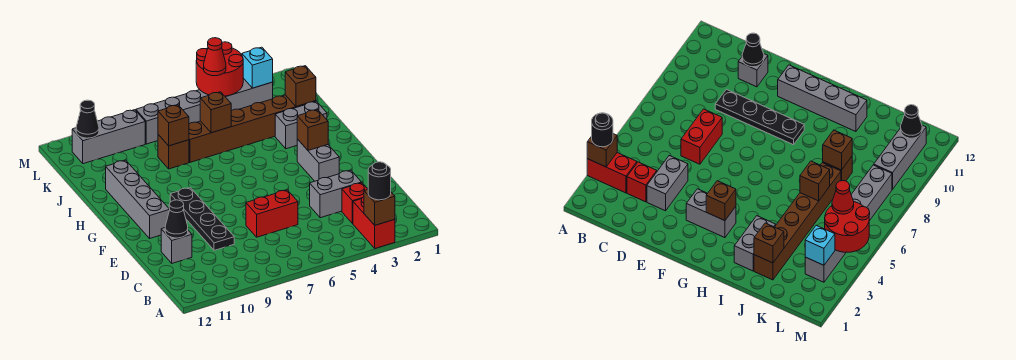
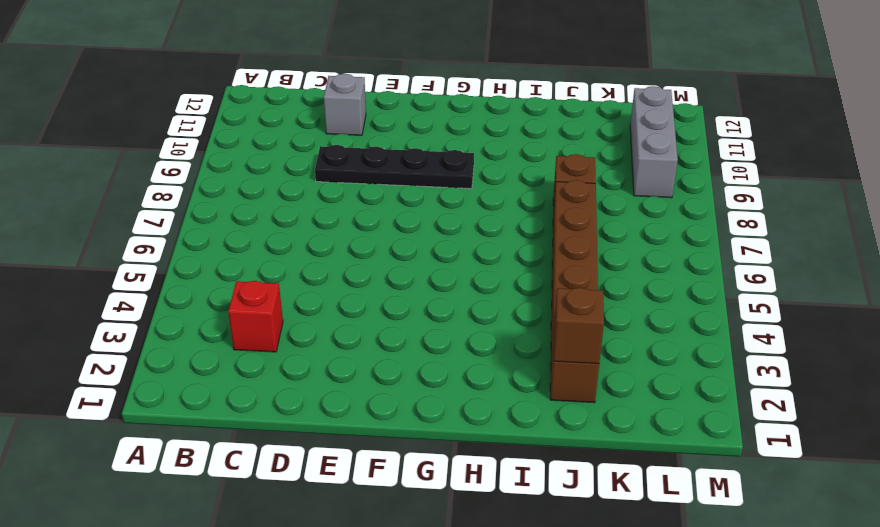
none -> red 1x2 brick [353,197,395,248]
none -> grey 1x2 brick [310,170,362,218]
none -> red 1x2 brick [246,190,298,237]

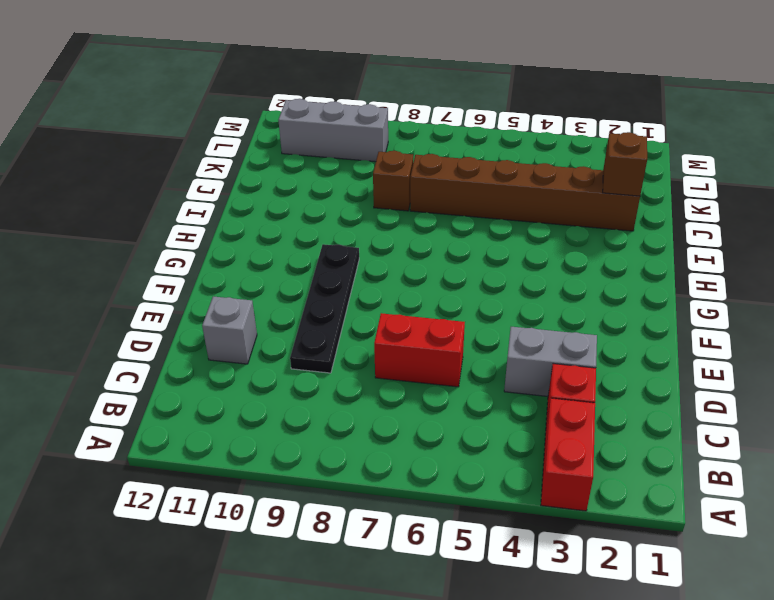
none -> grey 1x2 brick [297,139,339,181]
none -> grey 1x4 brick [106,160,170,238]
none -> grey 1x2 brick [275,101,327,149]

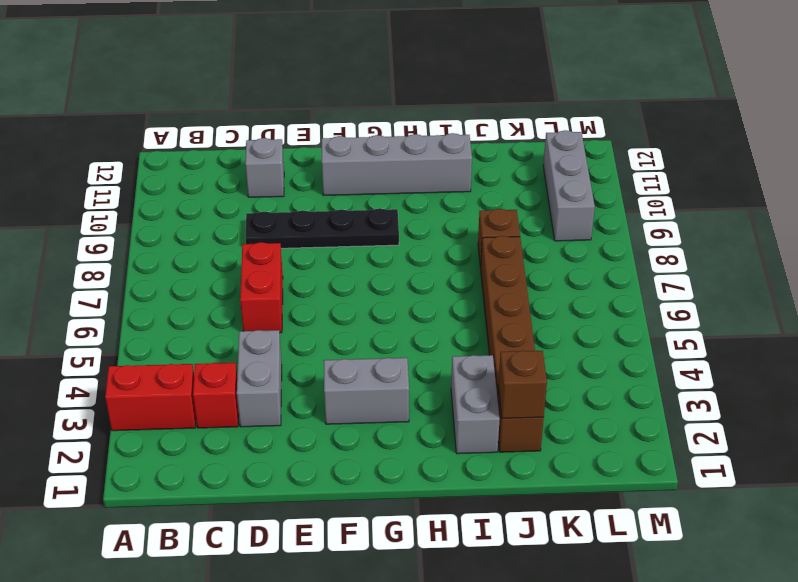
none -> grey 1x6 brick [136,78,273,144]
none -> brown 1x1 brick [364,190,395,225]
none -> black 1x1 cone [165,200,188,238]

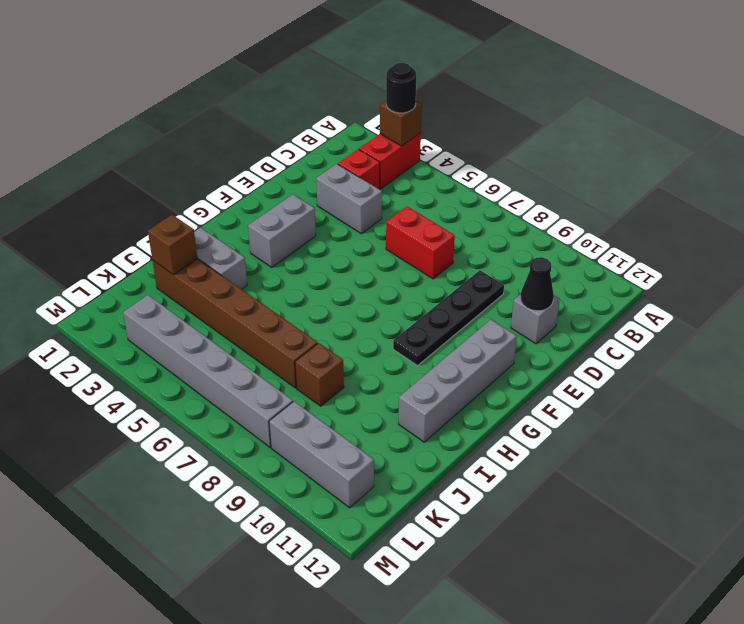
none -> brown 1x1 brick [297,110,328,150]
none -> brown 1x1 brick [200,92,231,133]
none -> brown 1x1 brick [158,105,189,146]

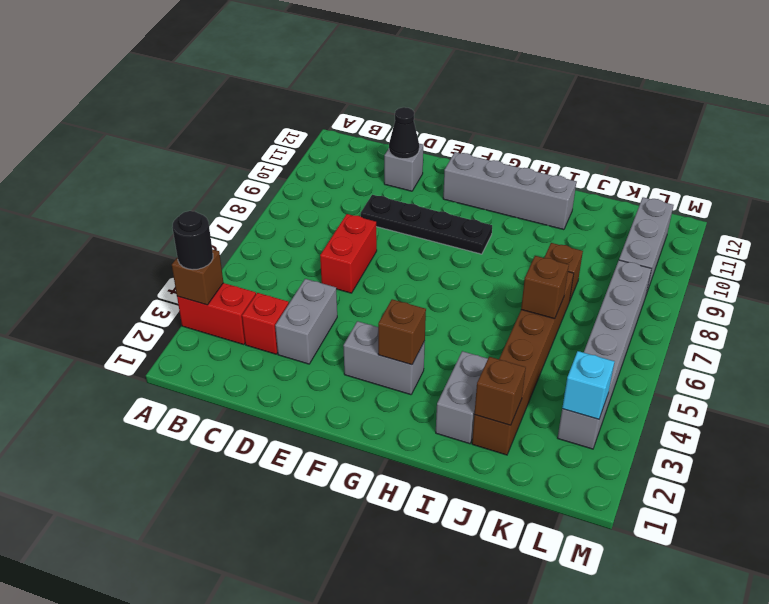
none -> brown 1x1 brick [158,105,189,146]
none -> red 2x2 round brick [196,42,243,96]
none -> black 1x1 cone [76,100,99,138]

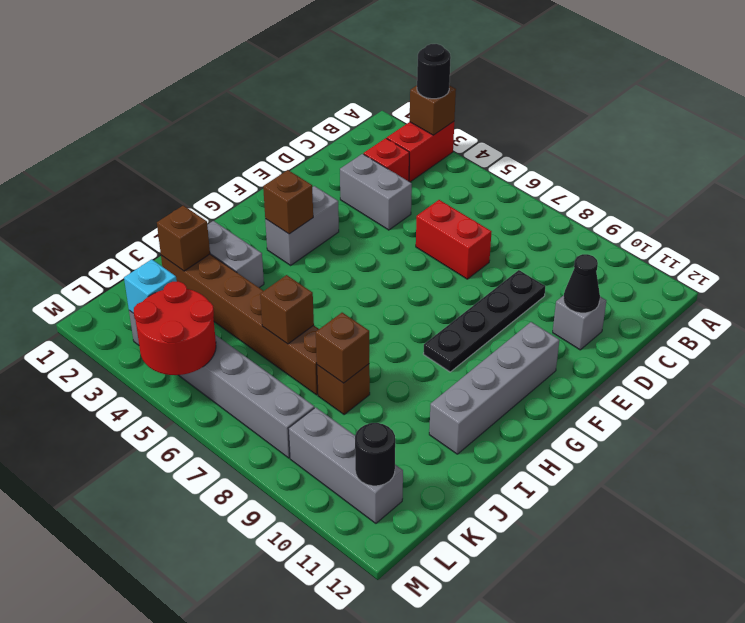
black 1x1 round brick [355,423,395,486] -> black 1x1 cone [76,100,99,138]
none -> red 1x1 cone [204,38,226,76]

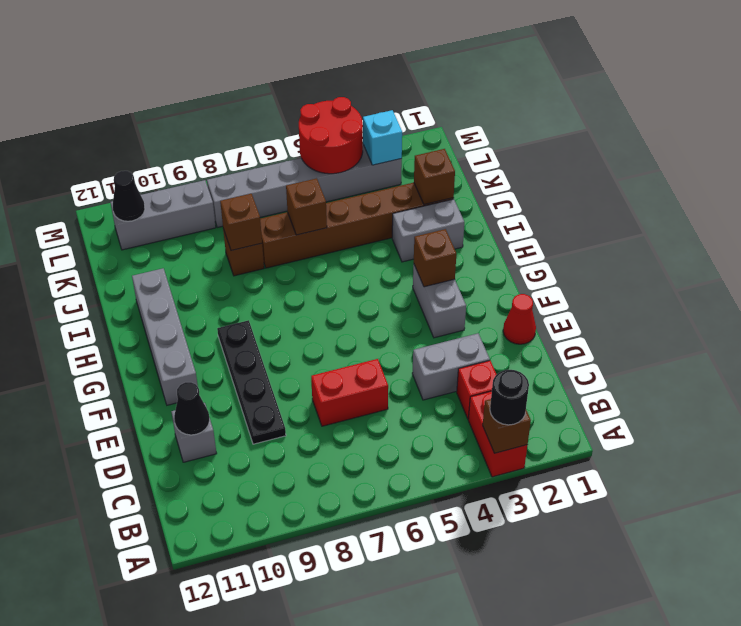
red 1x1 cone [503,294,536,344] -> red 1x1 cone moved to [204,38,226,76]

